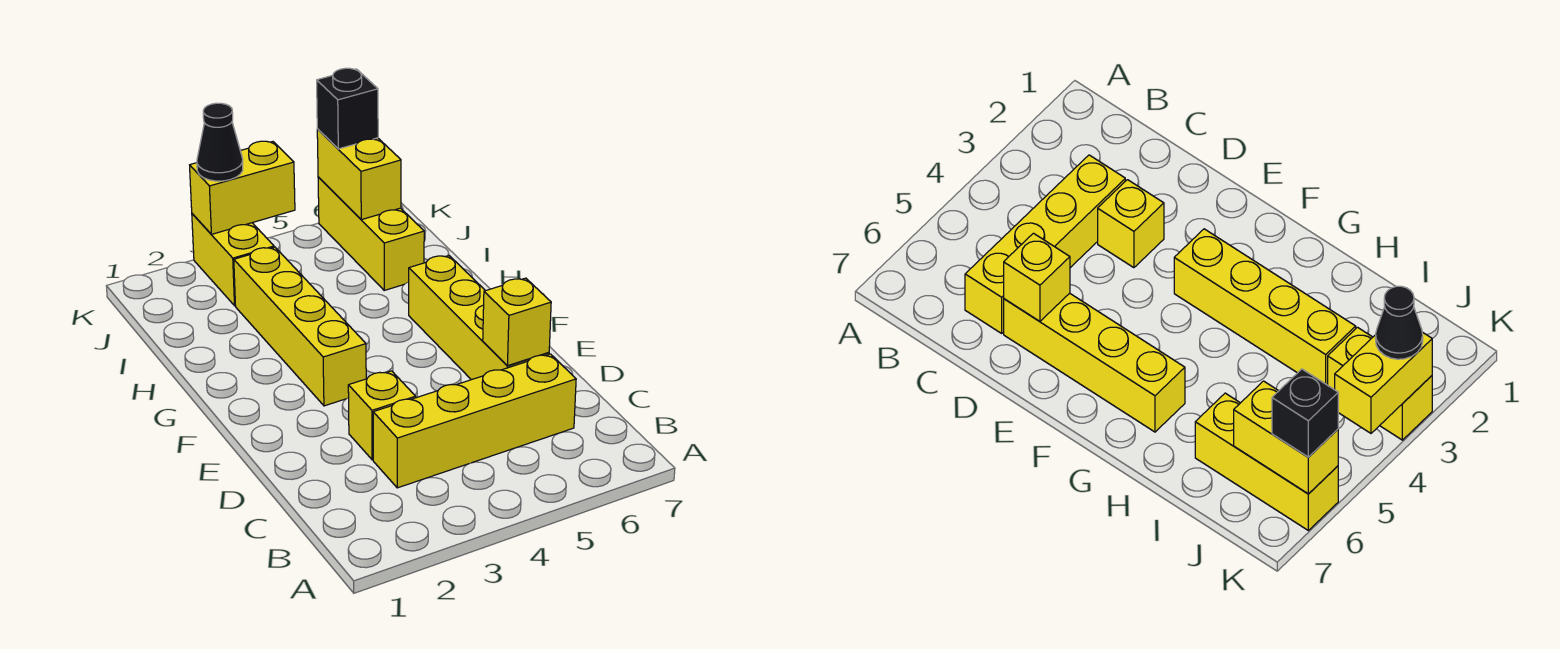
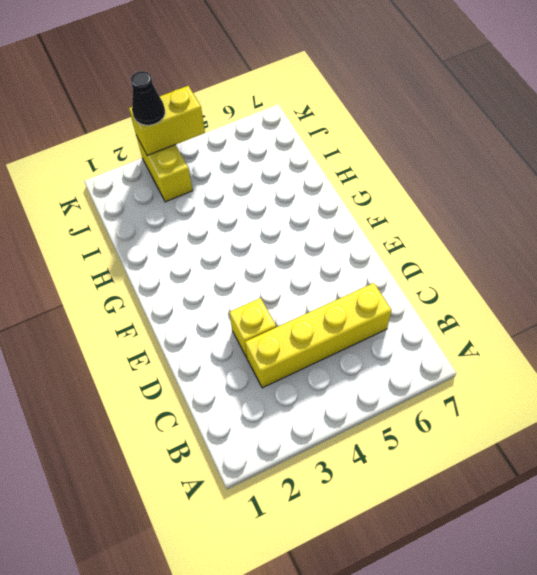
none -> yellow 1x4 brick [409,256,549,380]
none -> yellow 1x4 brick [234,247,366,406]

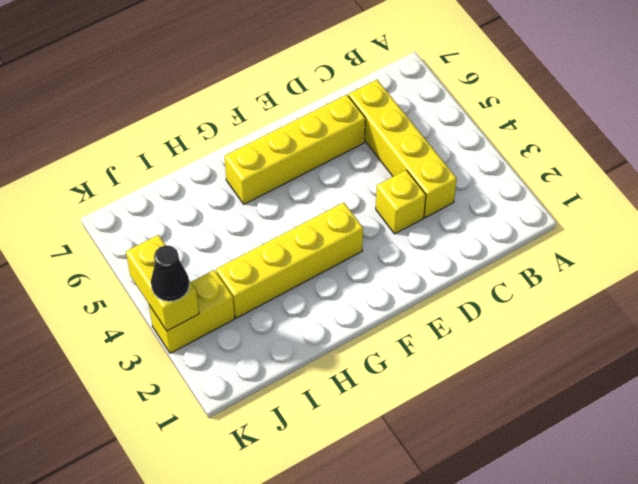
none -> yellow 1x3 brick [318,177,424,290]
none -> yellow 1x1 brick [483,278,551,366]

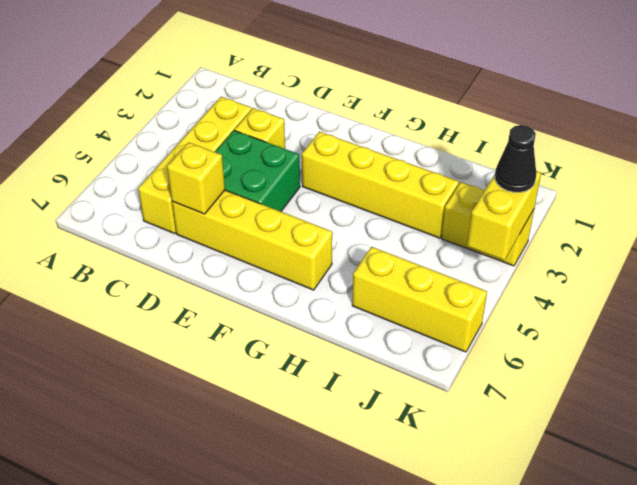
green 2x2 brick [215,130,300,211] -> none
none -> yellow 1x2 brick [317,129,401,220]
none -> black 1x1 brick [317,68,378,149]

